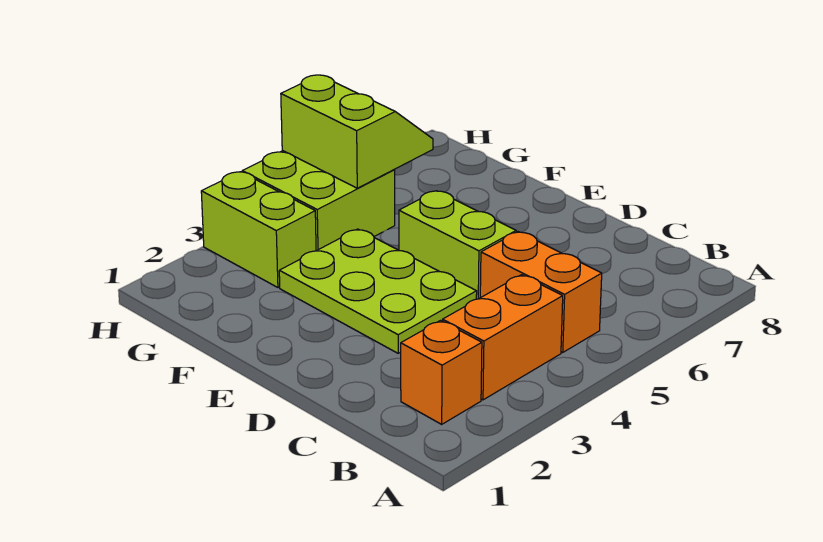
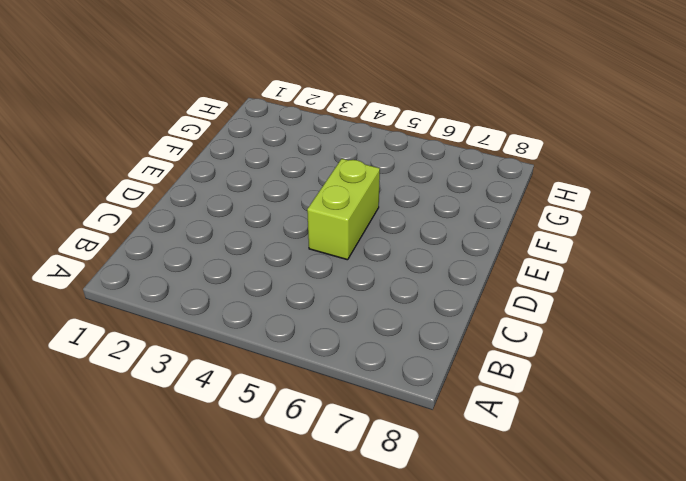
none -> orange 1x1 brick [401,320,482,424]
none -> orange 1x2 brick [443,275,563,400]

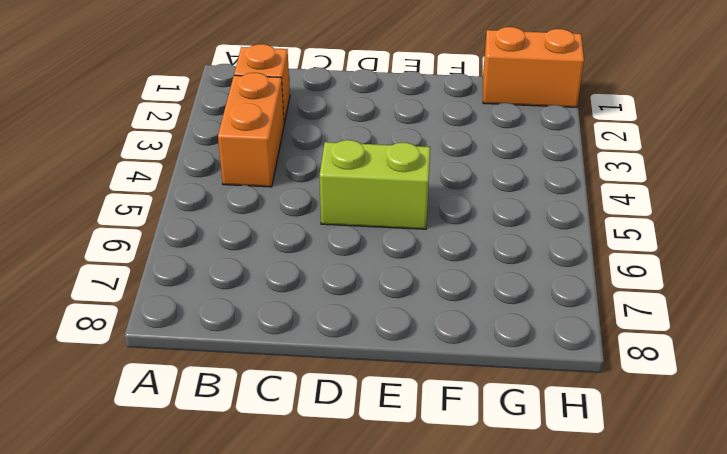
orange 1x2 brick [483,27,584,107] -> orange 1x2 brick moved to [480,232,602,352]
none -> lime 2x3 plate [279,229,477,353]
none -> lime 1x2 brick [201,172,316,287]

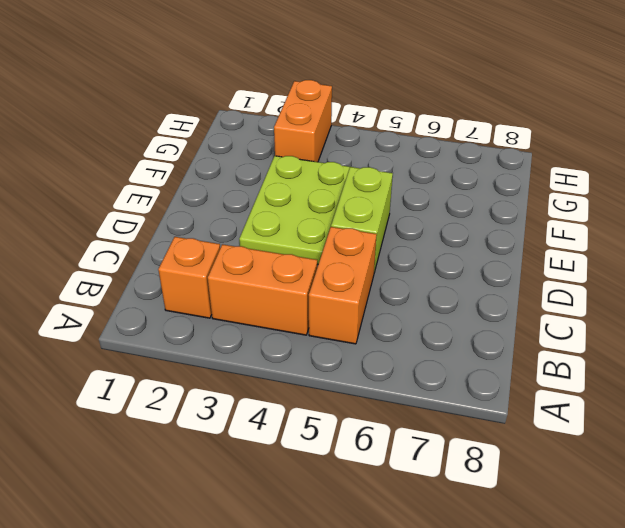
orange 1x2 brick [274,80,332,162] -> lime 1x2 brick [201,172,316,287]
none -> lime 2x2 brick [242,151,395,251]
none -> lime 2x2 slope [281,75,433,188]

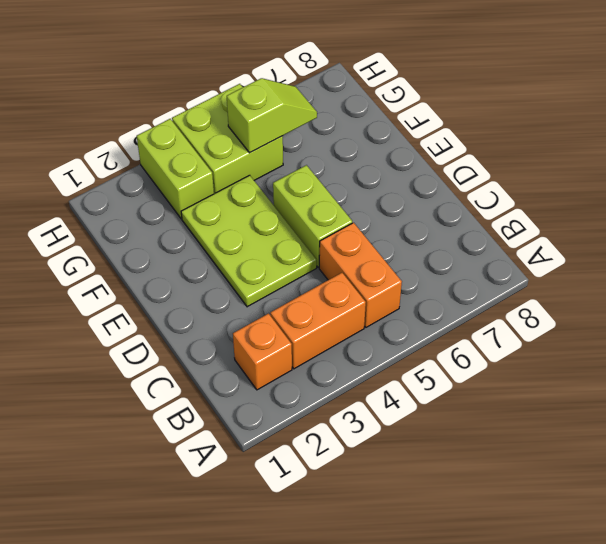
lime 1x2 slope [227,78,317,153] -> lime 2x2 slope [281,75,433,188]

